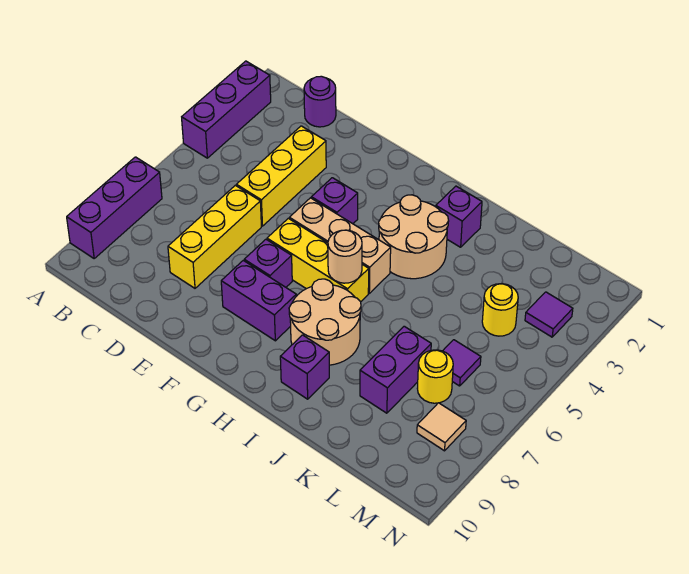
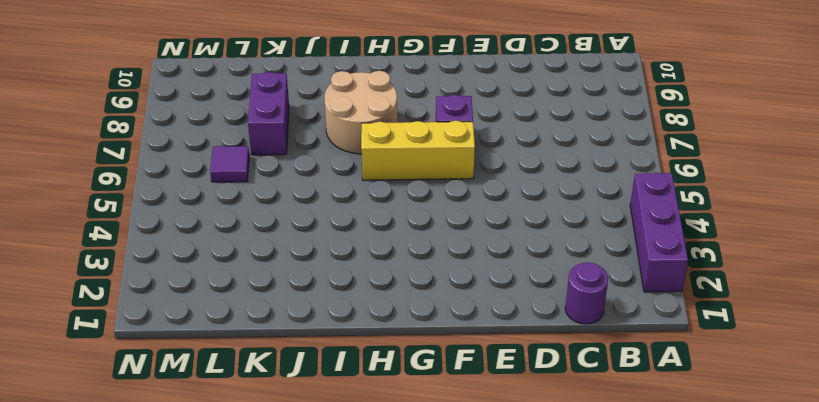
none -> purple 1x3 brick [67,157,162,258]
none -> yellow 1x3 brick [236,126,326,226]
none -> yellow 1x3 brick [168,185,261,288]

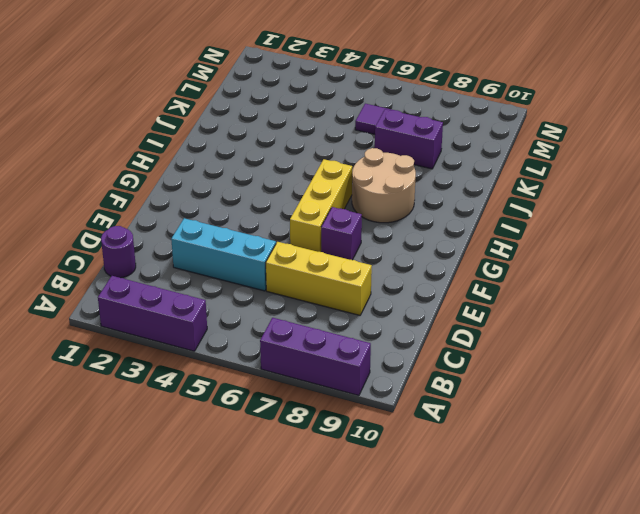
cyan 1x3 brick [171,218,276,291] -> yellow 1x3 brick [236,126,326,226]
none -> purple 1x1 brick [311,178,358,224]
none -> tan 1x3 brick [289,198,391,293]
none -> purple 1x2 brick [221,260,296,341]

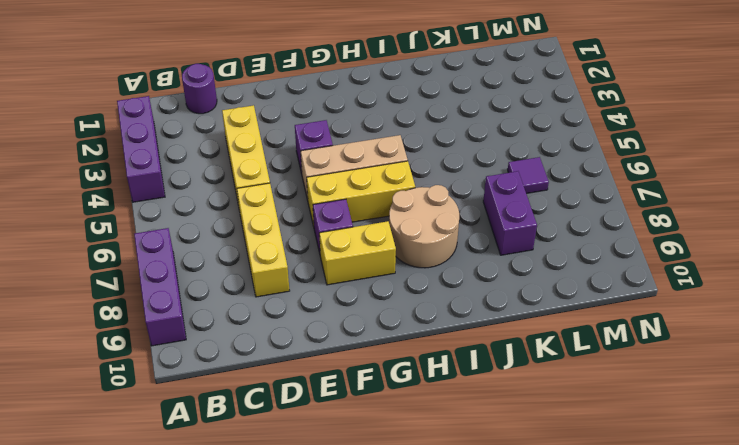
yellow 1x2 brick [319,221,396,285] -> purple 1x2 brick [221,260,296,341]
none -> tan 2x2 round brick [379,195,449,279]
none -> purple 1x1 brick [436,186,482,247]
none -> purple 1x1 brick [280,335,329,399]

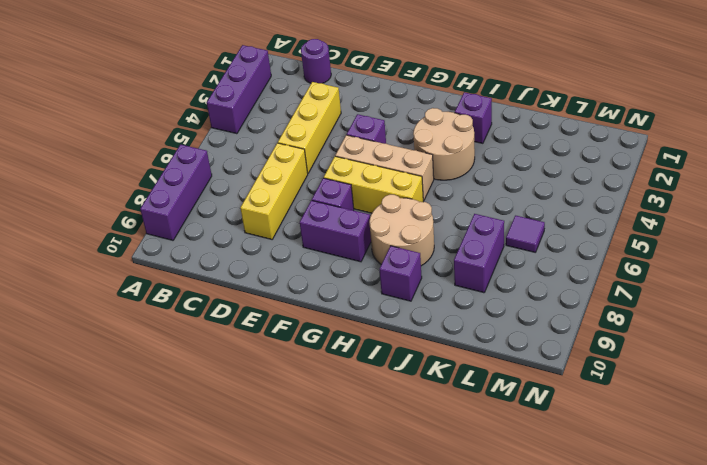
none -> yellow 1x1 round brick [482,284,518,336]
none -> yellow 1x1 round brick [417,350,453,403]
none -> purple 1x1 tile [525,292,573,337]

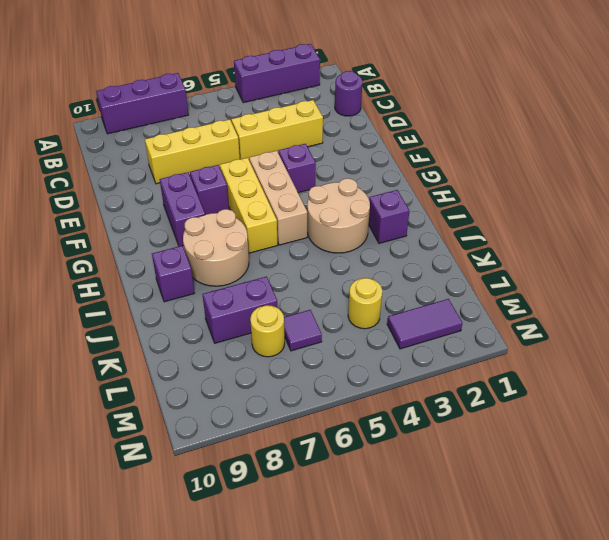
purple 1x2 tile [387,299,462,349] -> purple 1x1 tile [525,292,573,337]
none -> tan 1x1 tile [417,403,466,451]
none -> tan 1x1 round brick [328,230,362,283]

